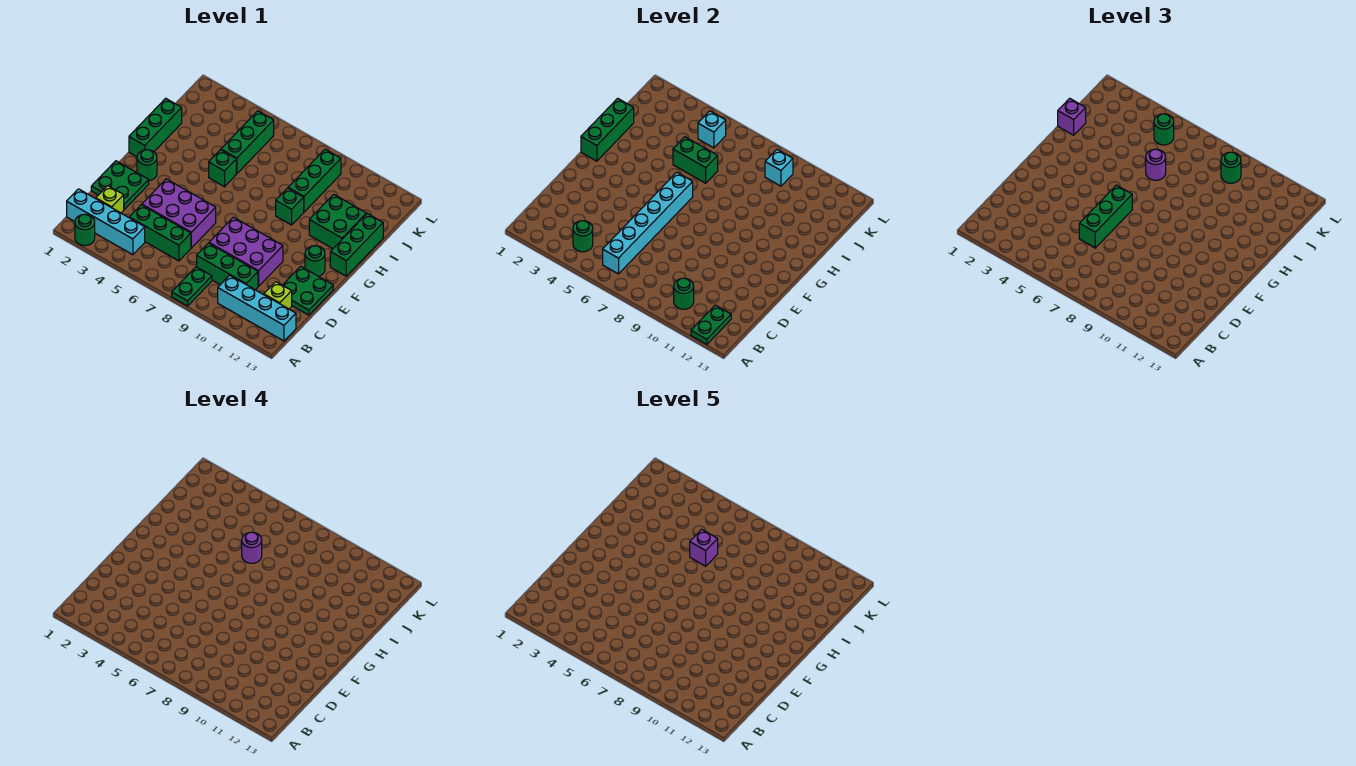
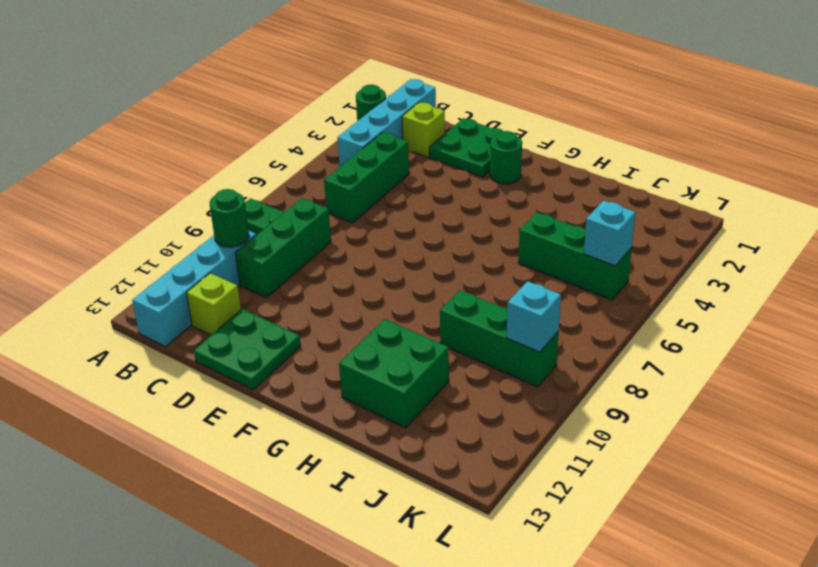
none -> purple 2x3 brick [142,179,216,248]
none -> purple 2x3 brick [209,217,283,286]
none -> green 1x1 round brick [305,246,325,276]
none -> green 1x3 brick [129,98,182,157]

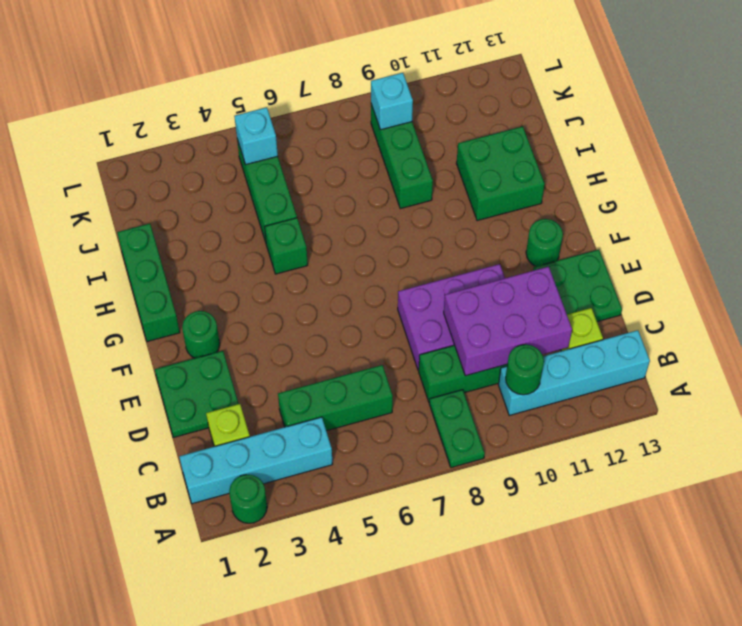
purple 2x3 brick [444,267,572,376] -> purple 2x3 brick moved to [142,179,216,248]
none -> green 1x3 brick [330,214,383,276]
none -> green 1x1 brick [276,188,304,225]
none -> green 1x2 plate [691,305,731,344]
none -> green 1x1 round brick [573,221,593,252]

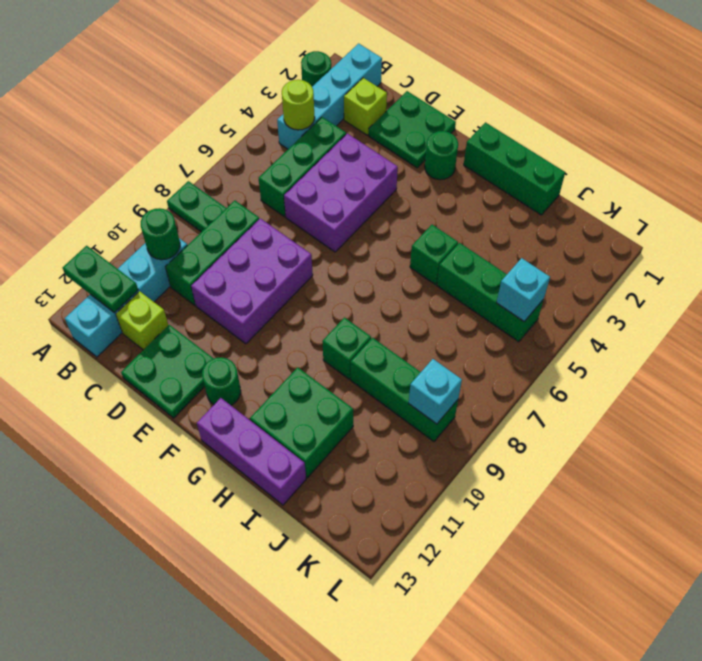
lime 1x1 round brick [282,80,315,130] -> green 1x1 round brick [573,221,593,252]
purple 1x3 brick [197,398,306,505] -> green 1x3 brick [330,214,383,276]
none -> cyan 1x6 brick [603,172,693,274]
none -> green 1x3 brick [581,98,634,161]
none -> green 1x2 brick [673,137,718,183]
none -> green 1x3 brick [1079,185,1132,248]

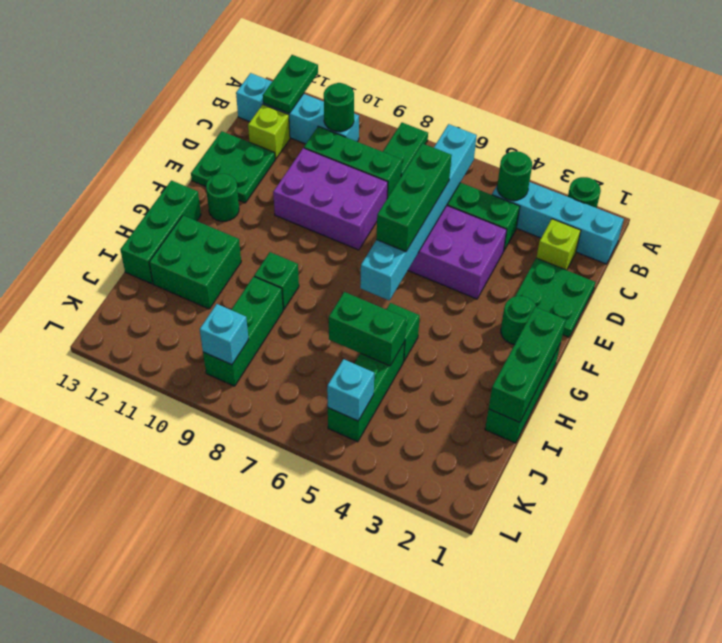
none -> purple 1x1 brick [1058,98,1086,135]
none -> purple 1x1 round brick [1146,149,1166,180]
none -> green 1x1 round brick [1154,114,1174,145]
none -> green 1x1 round brick [1221,152,1241,183]

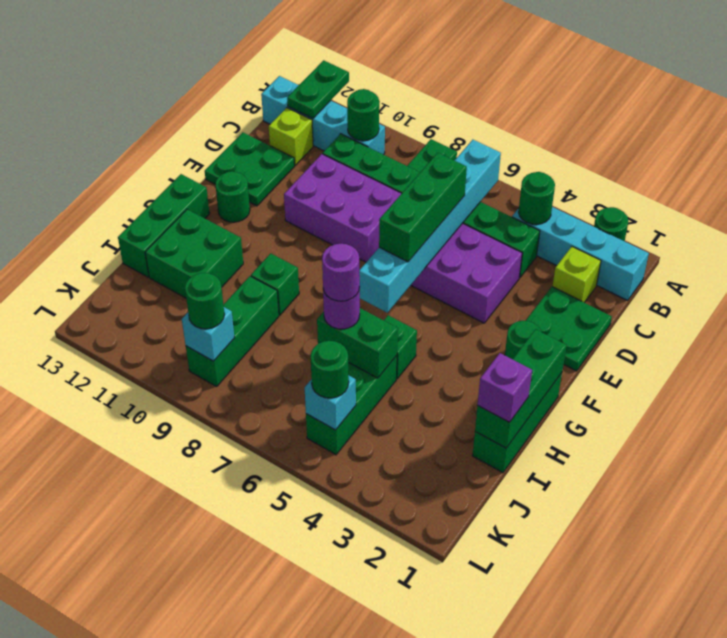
none -> purple 1x1 brick [690,529,718,566]

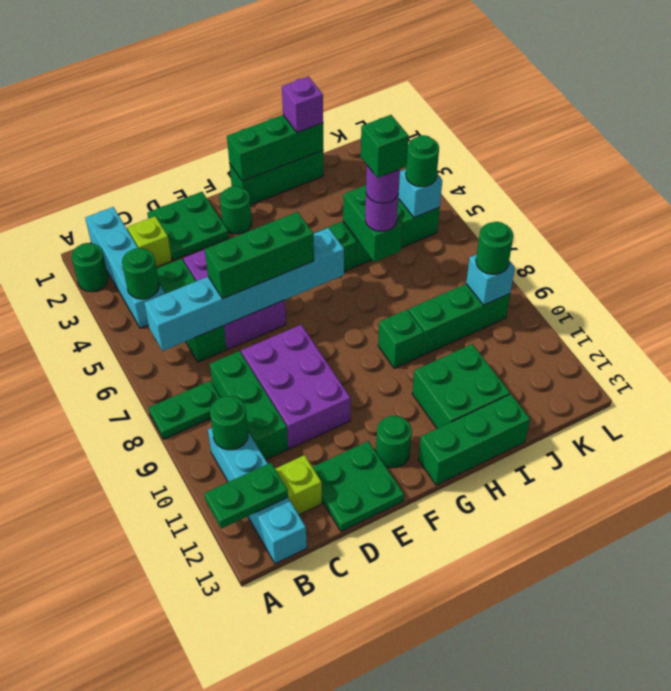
green 1x1 brick [361,115,409,178] -> purple 1x1 brick [690,529,718,566]

